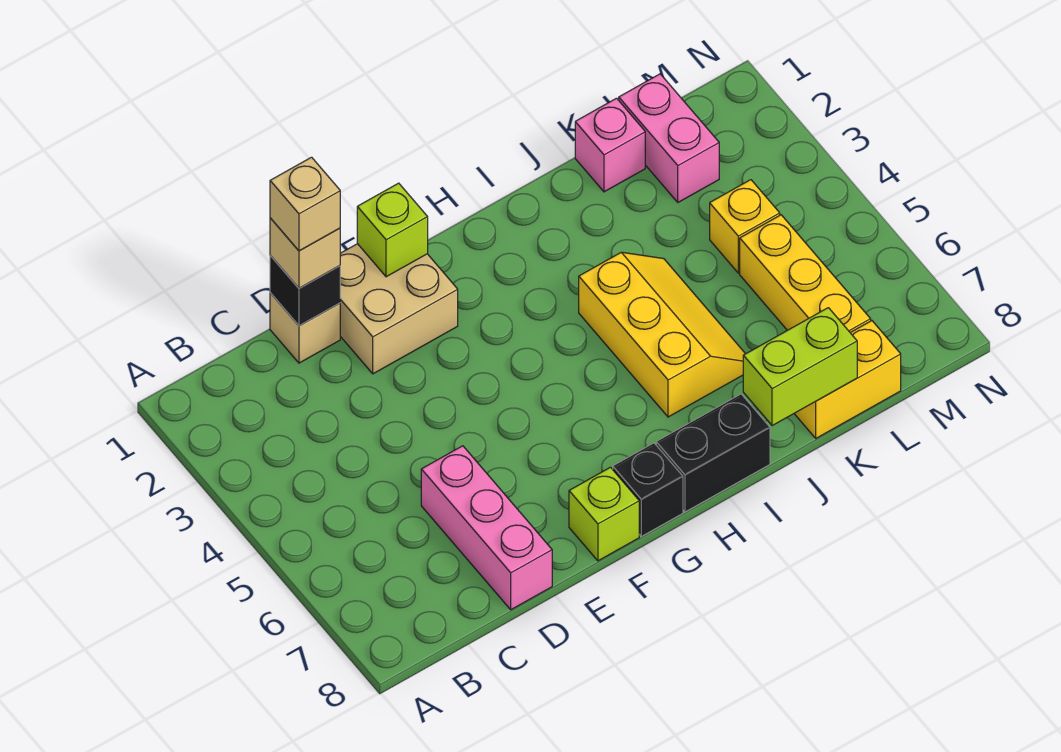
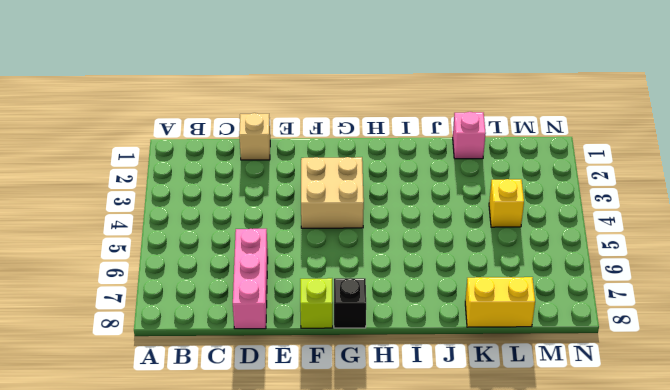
tan 2x2 brick [301,157,364,228] -> tan 2x2 brick moved to [340,244,458,374]
none -> black 1x2 brick [656,394,770,512]
none -> yellow 2x3 slope [579,252,745,417]
none -> pink 1x2 brick [619,74,719,202]

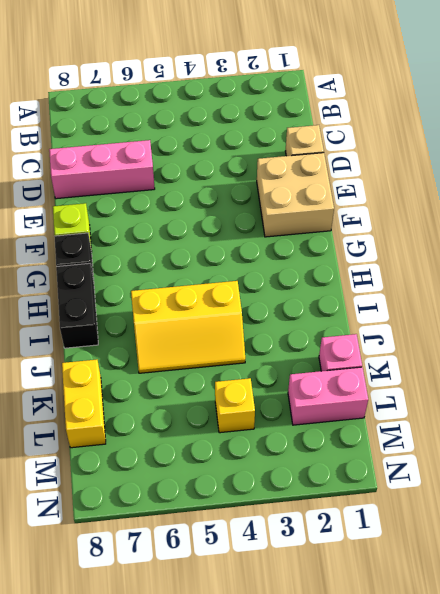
none -> yellow 1x3 brick [740,215,871,332]
none -> black 1x1 brick [270,256,340,326]
none -> lime 1x1 brick [357,183,428,277]

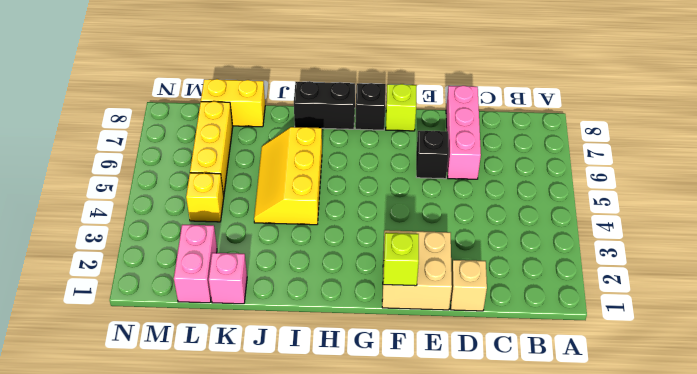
black 1x1 brick [416,131,449,179] -> black 1x1 brick moved to [270,256,340,326]
none -> lime 1x2 brick [743,308,857,426]
none -> tan 1x1 brick [270,218,340,288]
none -> tan 1x1 brick [270,157,340,251]

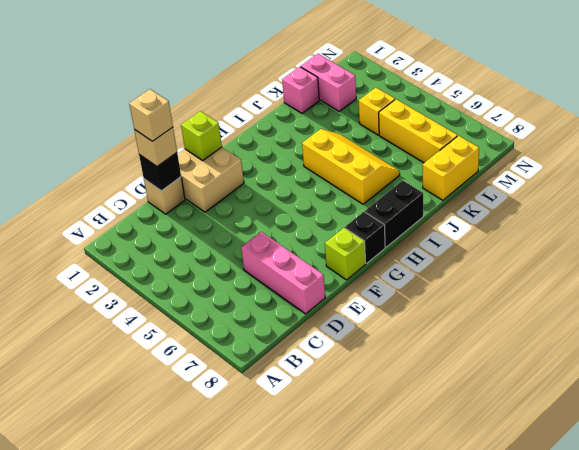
none -> lime 1x2 brick [743,308,857,426]

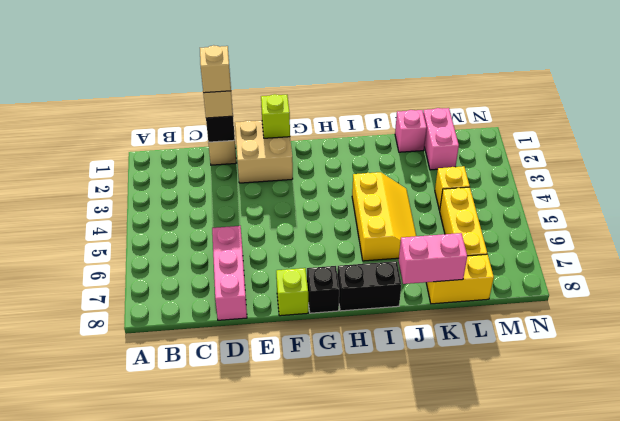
pink 1x2 brick [399,233,467,284] -> lime 1x2 brick [743,308,857,426]

